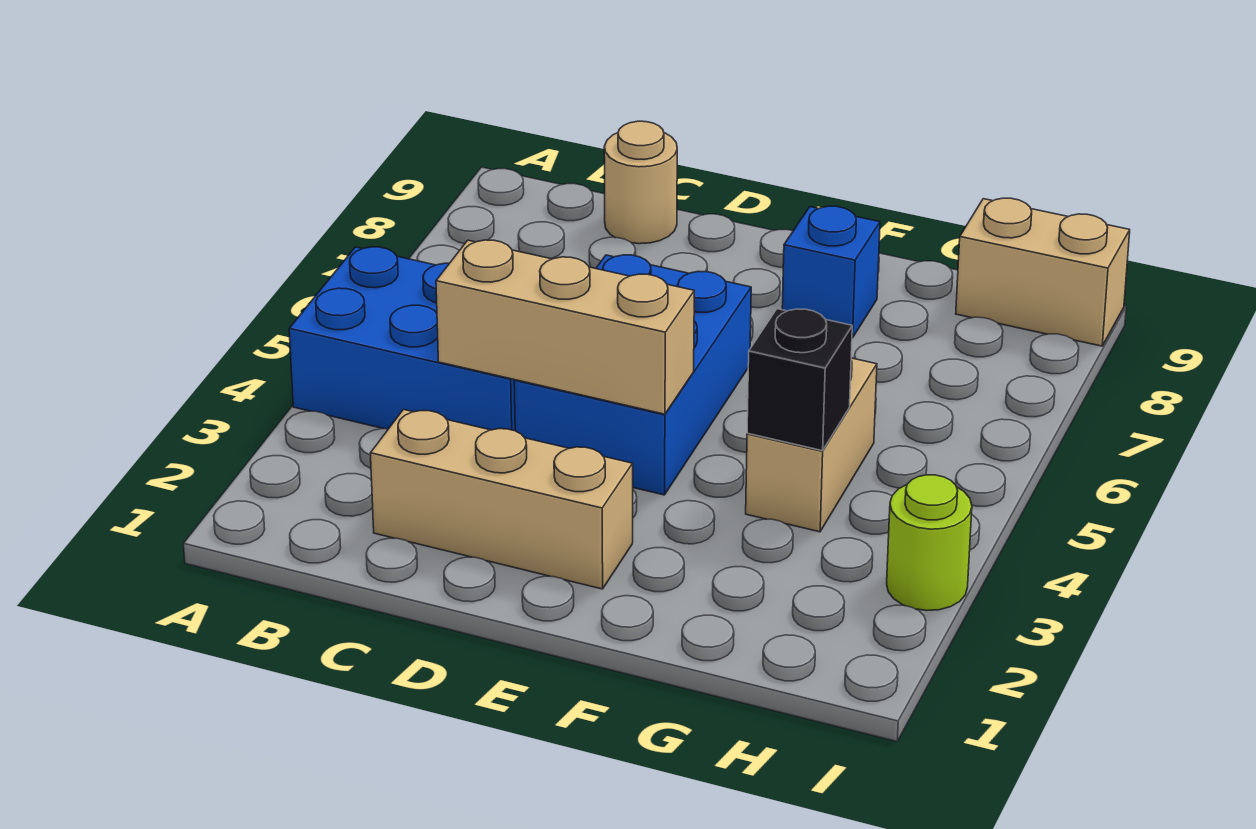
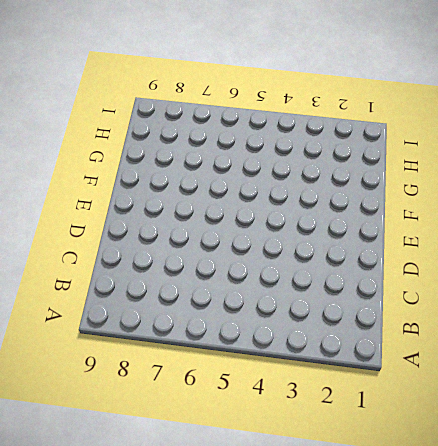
none -> blue 2x3 brick [289,247,515,431]
none -> tan 1x3 brick [370,410,633,589]

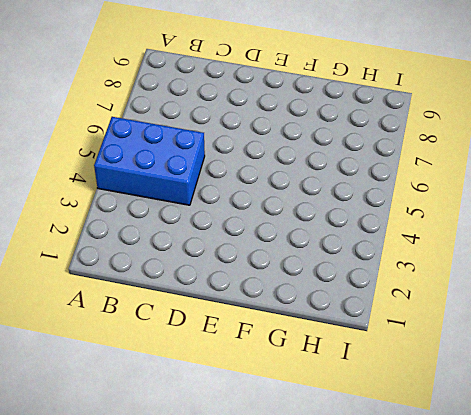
none -> tan 1x3 brick [370,410,633,589]
none -> tan 1x1 round brick [604,121,677,244]

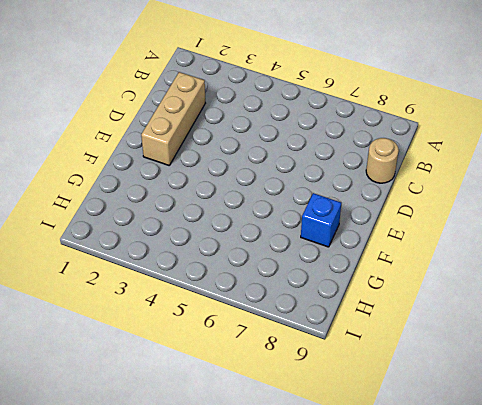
none -> blue 2x3 brick [289,247,515,431]
none -> blue 2x3 brick [514,255,751,495]

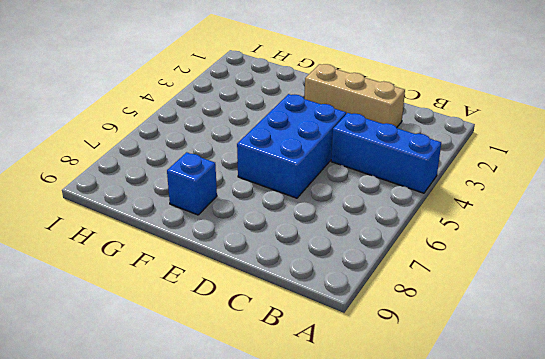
blue 1x3 brick [331,113,441,193] -> blue 2x3 brick [289,247,515,431]
none -> tan 1x1 round brick [604,121,677,244]
none -> tan 1x2 brick [746,358,877,532]

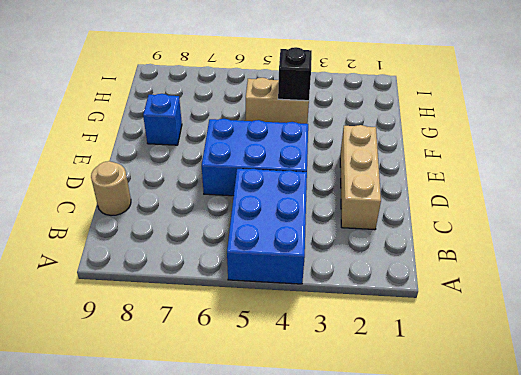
none -> tan 1x2 brick [956,198,1130,346]
none -> lime 1x1 round brick [887,475,972,611]

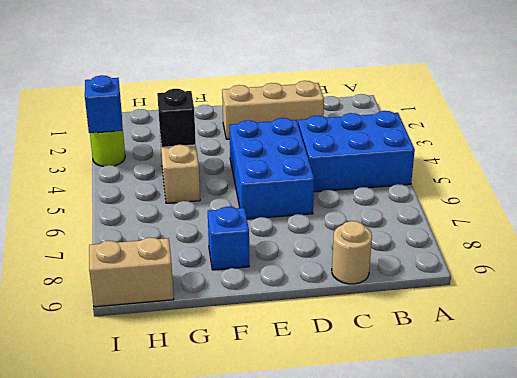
blue 1x1 brick [85,75,123,133] -> none
none -> tan 1x3 brick [436,240,694,414]

